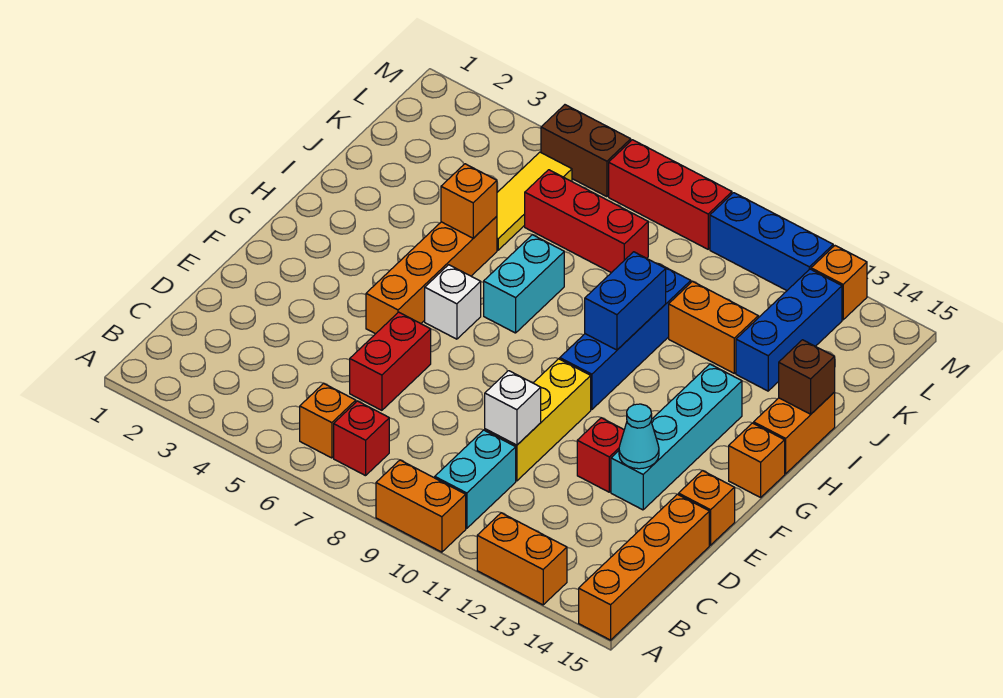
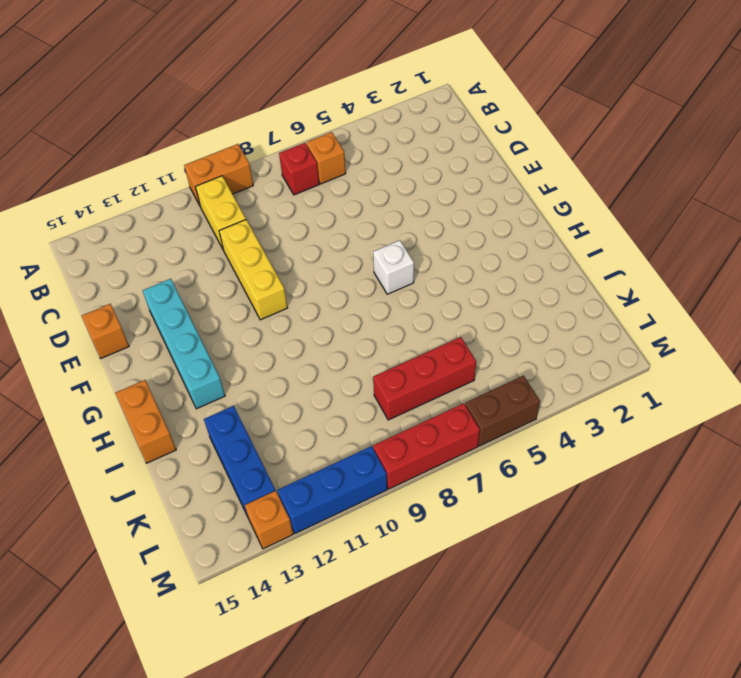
yellow 1x2 brick [196,176,246,249] -> cyan 1x2 brick [435,430,516,528]
none -> orange 1x2 brick [477,513,567,605]
none -> orange 1x4 brick [579,494,709,640]
none -> red 1x2 brick [350,312,431,410]
none -> red 1x1 brick [577,418,624,492]

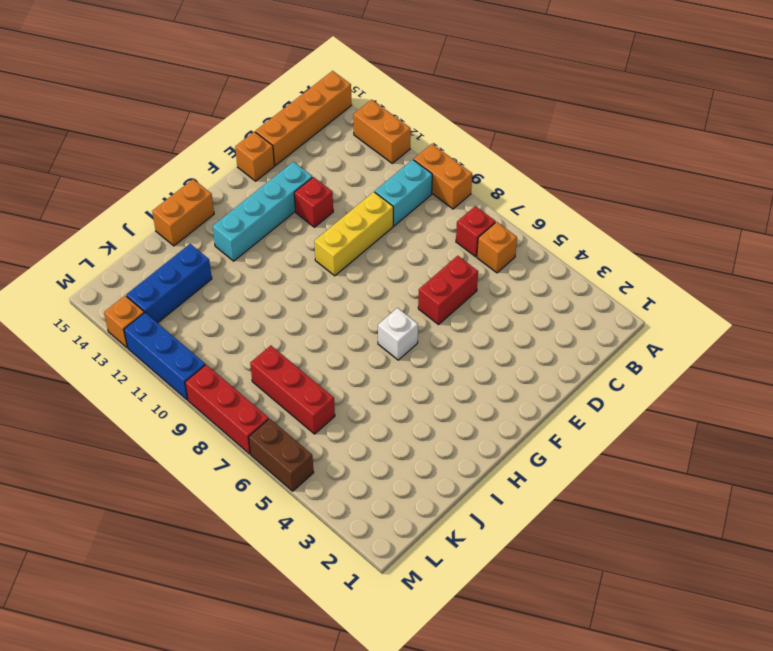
none -> orange 1x4 brick [366,216,497,334]
none -> blue 1x4 brick [560,264,691,410]
none -> orange 1x1 brick [729,423,785,498]
none -> cyan 1x2 brick [484,235,564,333]

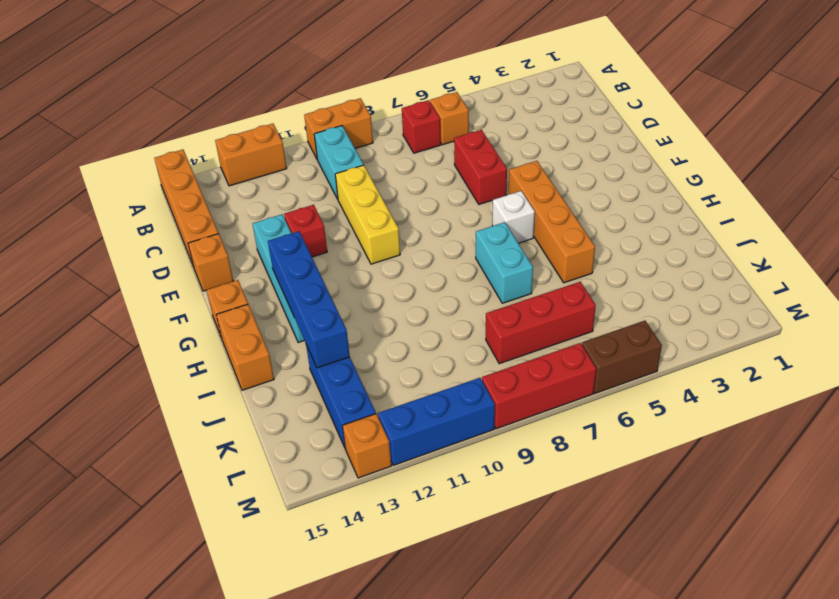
blue 1x4 brick [268,231,350,368] -> blue 1x4 brick moved to [560,264,691,410]
none -> yellow 1x3 tile [497,152,572,250]
none -> orange 1x2 brick [669,281,758,373]
none -> white 1x1 brick [485,371,541,445]
none -> cyan 1x1 cone [619,404,659,469]

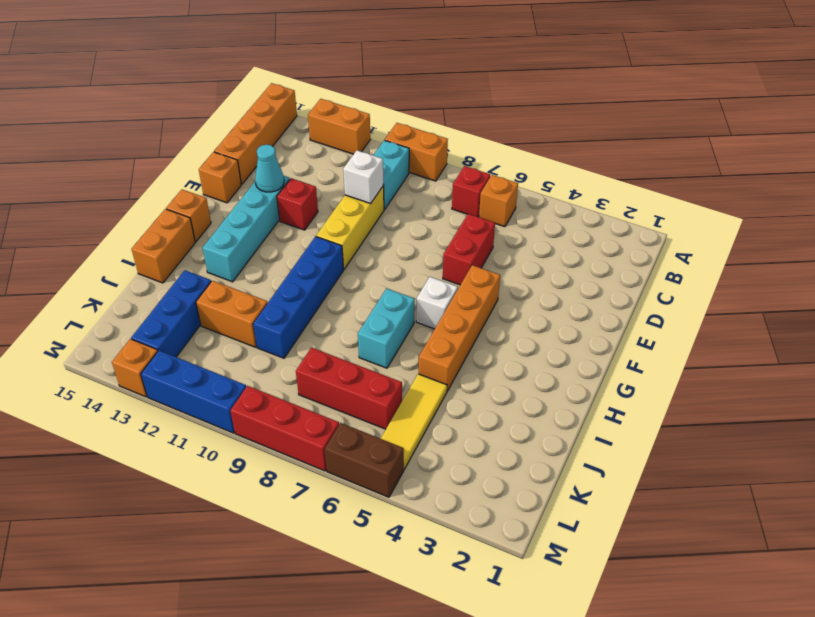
none -> blue 1x2 brick [585,252,666,350]
none -> orange 1x1 brick [441,164,497,238]
none -> brown 1x1 brick [779,340,835,414]

